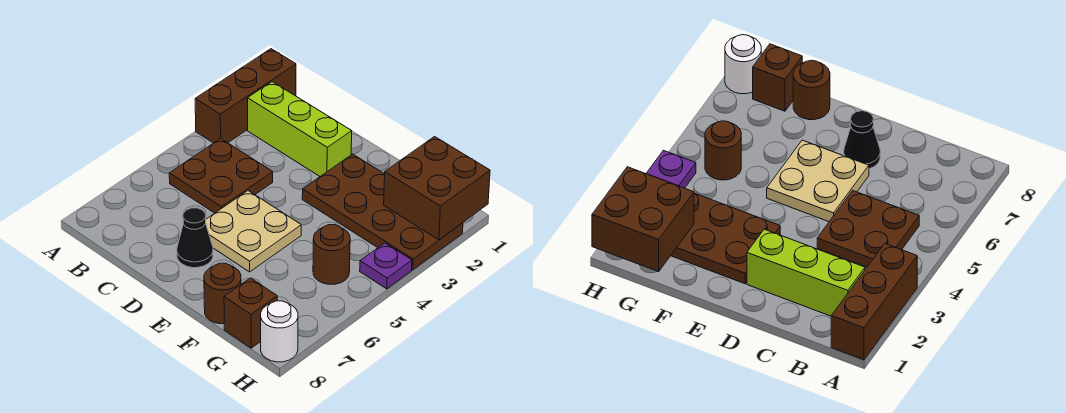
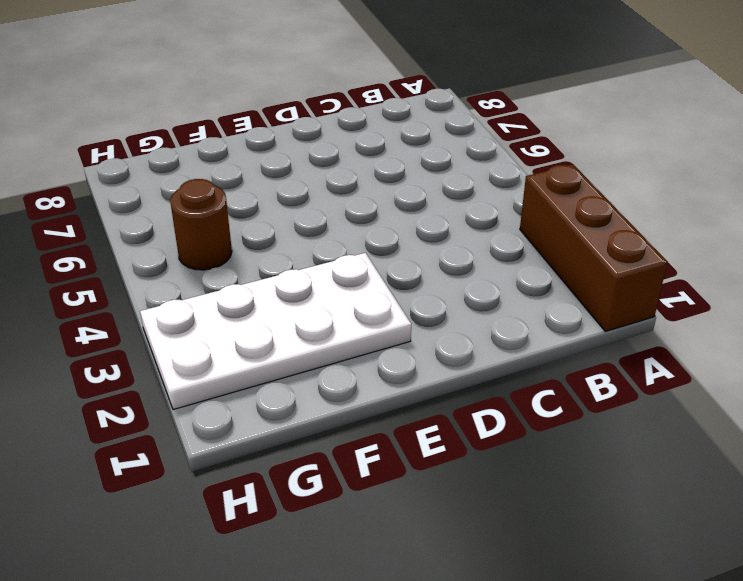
white 2x4 plate [140,253,411,410] -> brown 2x4 plate [302,154,463,270]
none -> lime 1x3 brick [248,82,352,176]
none -> brown 2x2 plate [169,139,273,213]
none -> tan 2x2 plate [206,191,301,272]

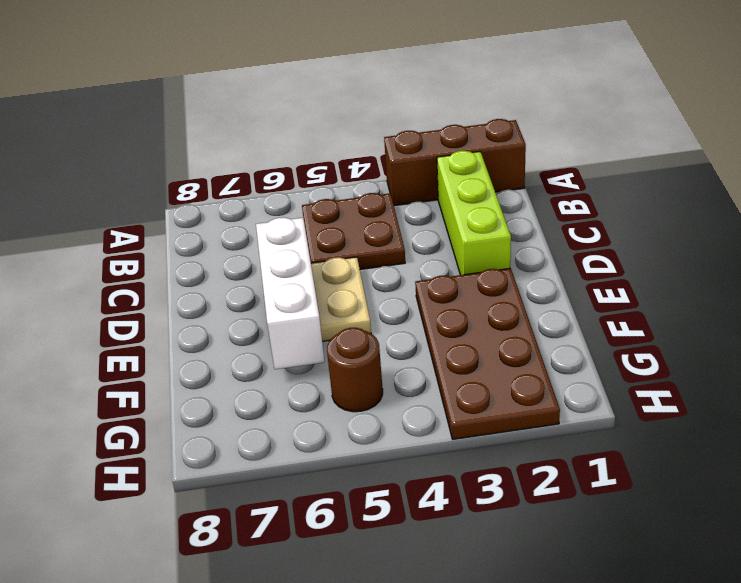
white 1x3 brick [256,217,325,369] -> none
none -> black 1x1 cone [177,208,213,268]
none -> brown 1x1 round brick [204,263,241,324]
none -> brown 1x1 brick [224,278,277,348]

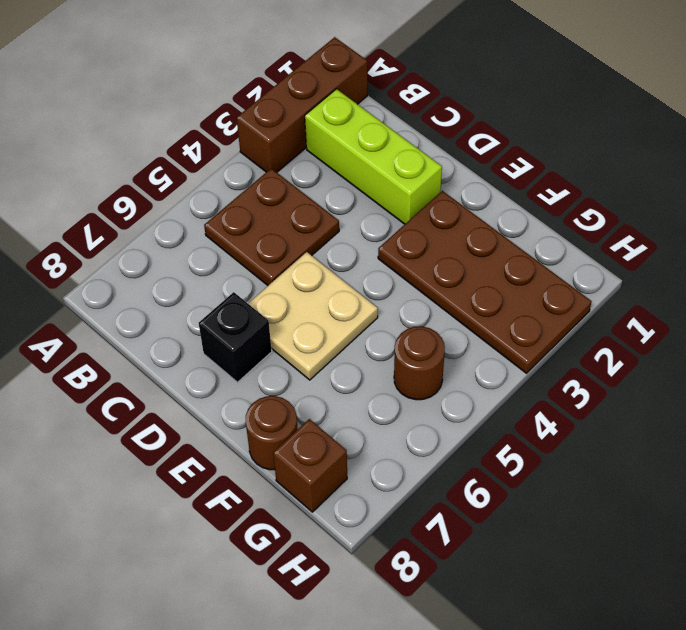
black 1x1 brick [199,292,272,382] -> black 1x1 cone [177,208,213,268]
none -> purple 1x1 plate [360,243,412,289]
none -> white 1x1 round brick [261,301,298,362]
none -> brown 2x2 brick [384,137,490,240]

